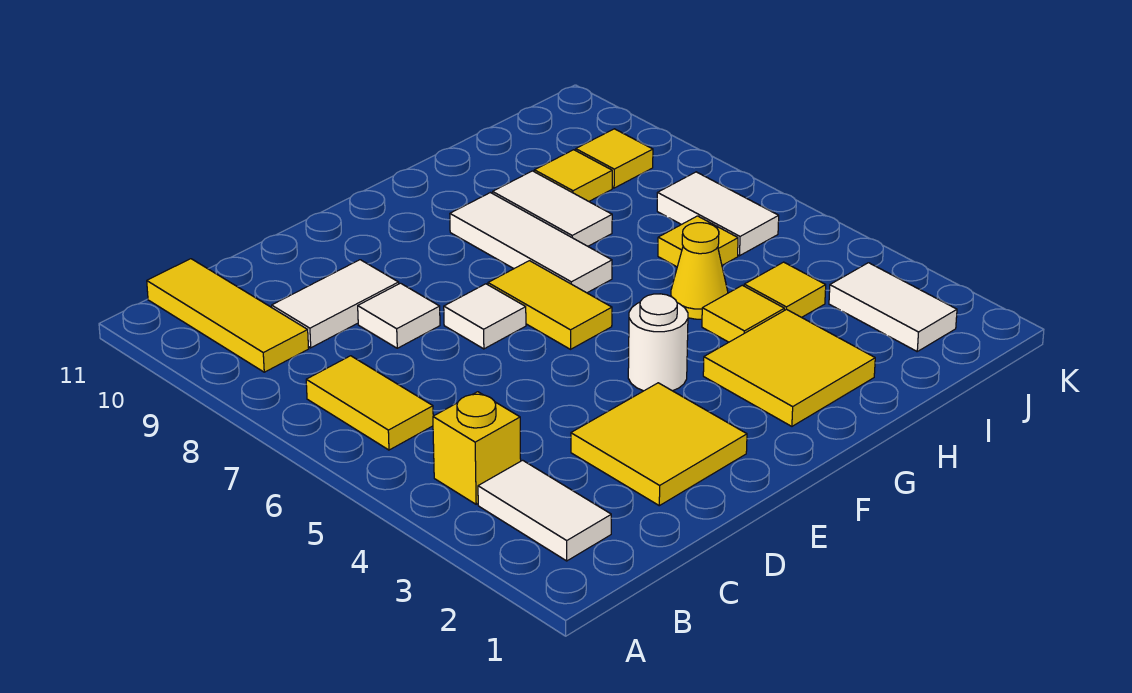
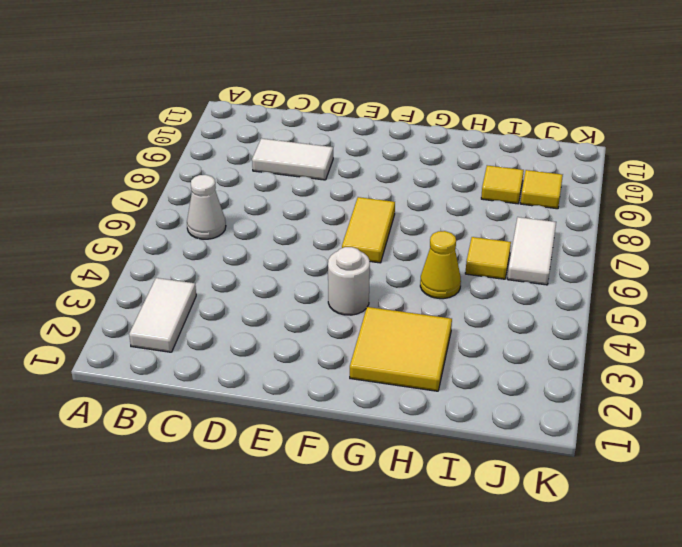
white 1x1 cone [187,175,226,239] -> yellow 1x2 tile [306,356,433,450]
none -> yellow 1x1 brick [433,392,521,504]
none -> yellow 1x3 tile [147,259,309,372]
none -> yellow 2x2 tile [571,383,747,506]

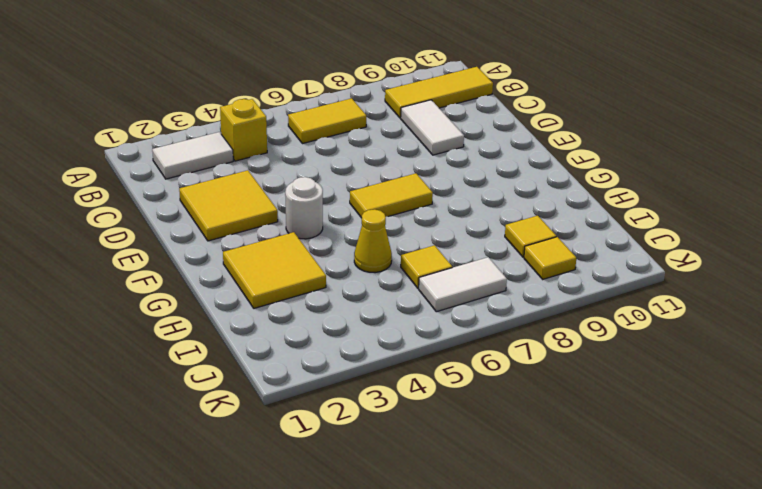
none -> white 1x1 tile [358,283,440,348]
none -> white 1x1 tile [444,284,526,349]
none -> white 1x3 tile [450,193,612,293]

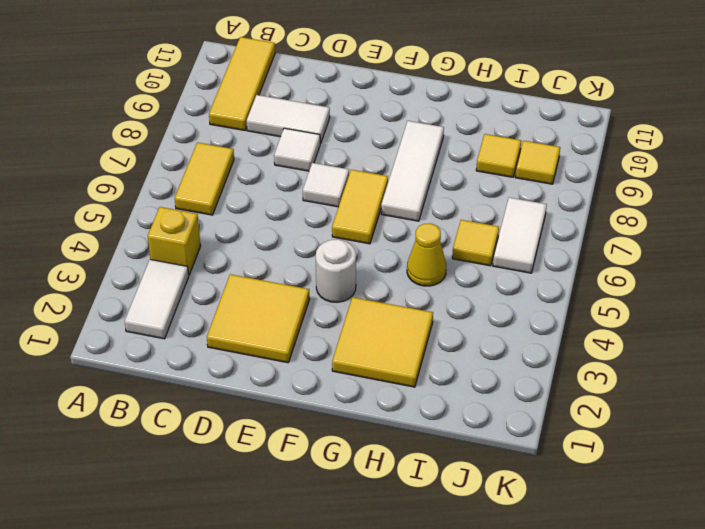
none -> yellow 1x1 tile [702,285,784,342]
none -> white 1x2 tile [493,171,612,246]
none -> yellow 1x1 tile [744,262,826,317]

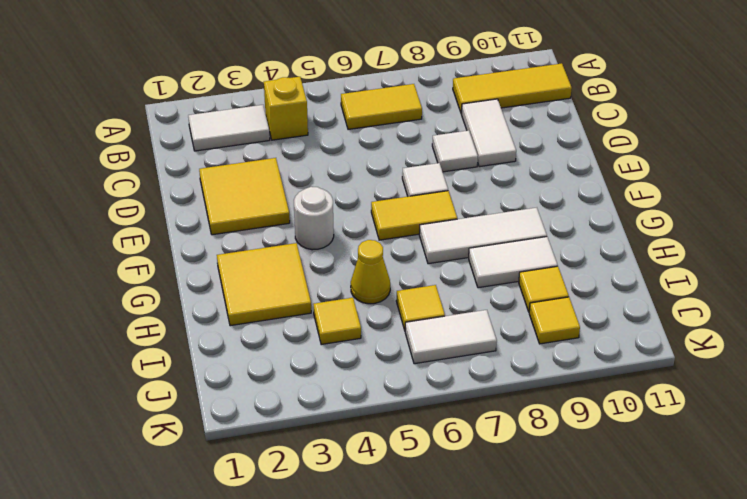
none -> yellow 1x1 tile [702,285,784,342]
none -> white 1x2 tile [829,263,957,351]

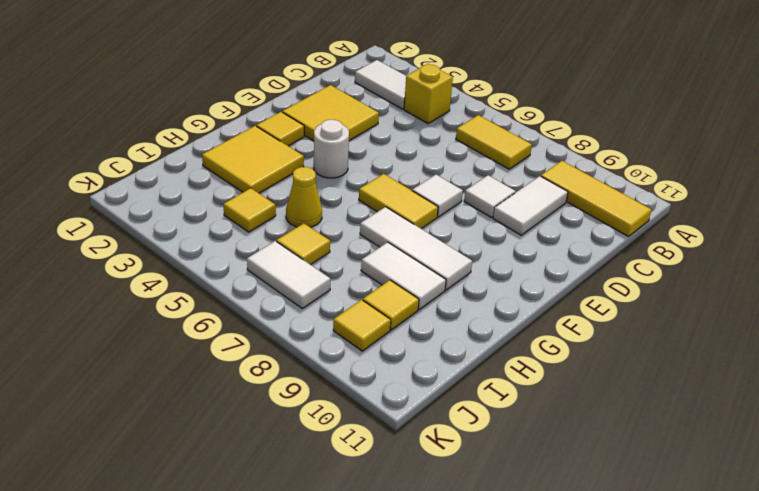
yellow 1x1 tile [256,112,304,146] -> yellow 1x1 tile moved to [702,285,784,342]
none -> white 1x2 tile [829,263,957,351]

